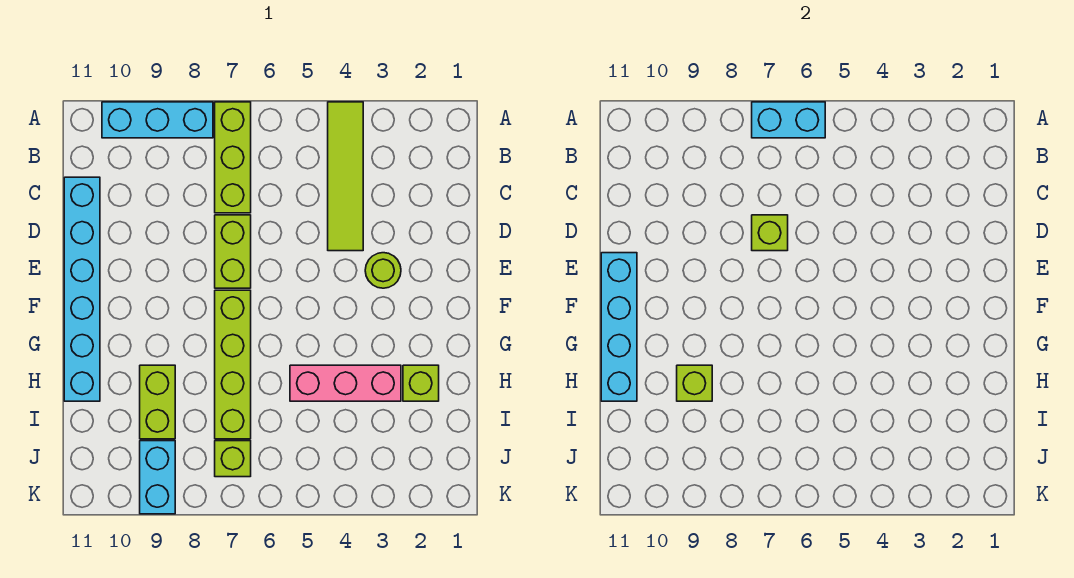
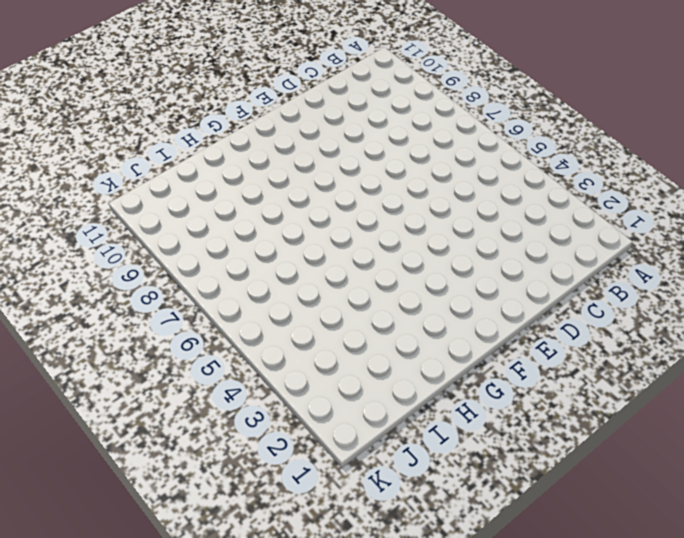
none -> lime 1x4 tile [328,102,363,251]
none -> lime 1x3 brick [215,102,251,213]
none -> cyan 1x3 brick [102,102,213,138]

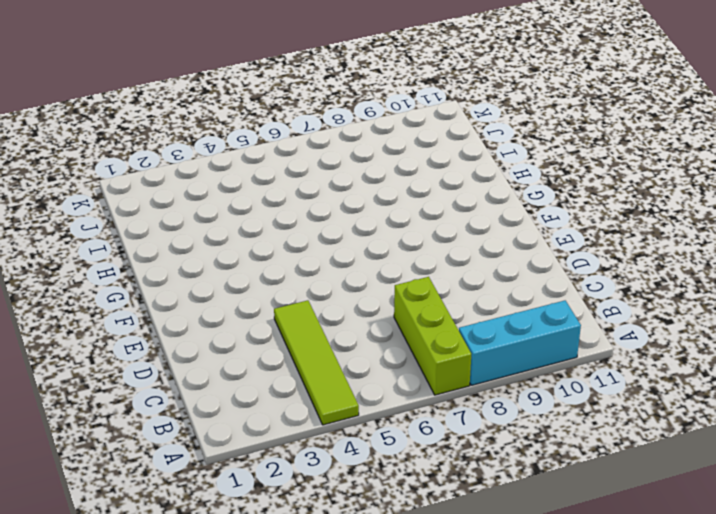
none -> cyan 1x6 brick [64,177,100,401]
none -> lime 1x2 brick [215,215,251,288]
none -> lime 1x1 round brick [365,253,401,288]

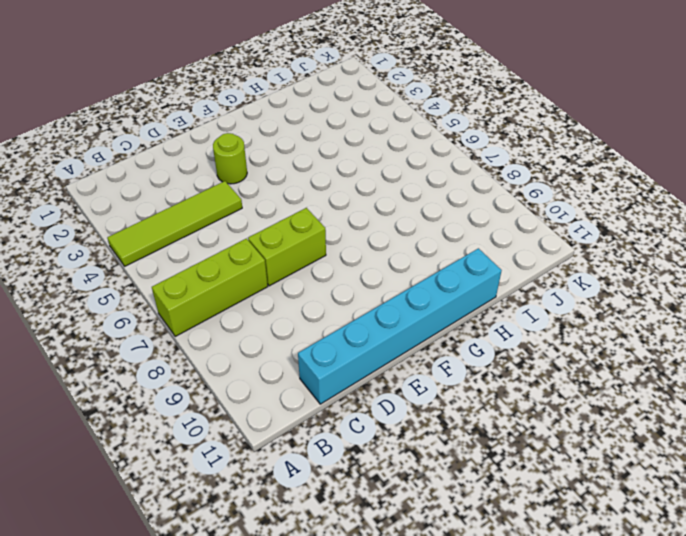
none -> cyan 1x3 brick [102,102,213,138]
none -> lime 1x4 brick [215,290,251,439]
none -> lime 1x1 brick [403,365,439,401]

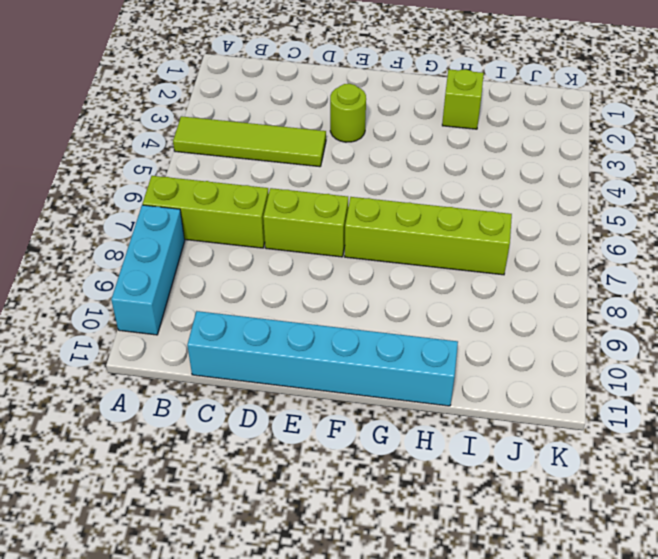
none -> pink 1x3 brick [290,365,401,401]
none -> lime 1x2 brick [140,365,175,439]
none -> lime 1x1 brick [215,441,251,477]

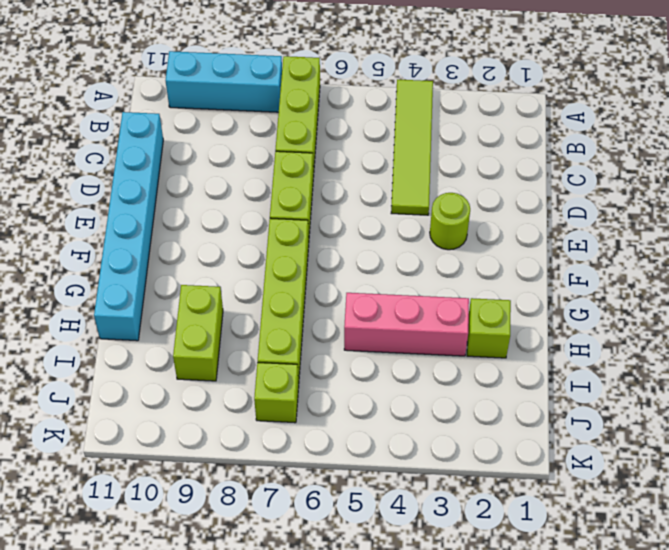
none -> cyan 1x2 brick [140,441,175,514]
none -> cyan 1x2 brick [752,102,825,138]
none -> lime 1x1 brick [752,215,788,251]

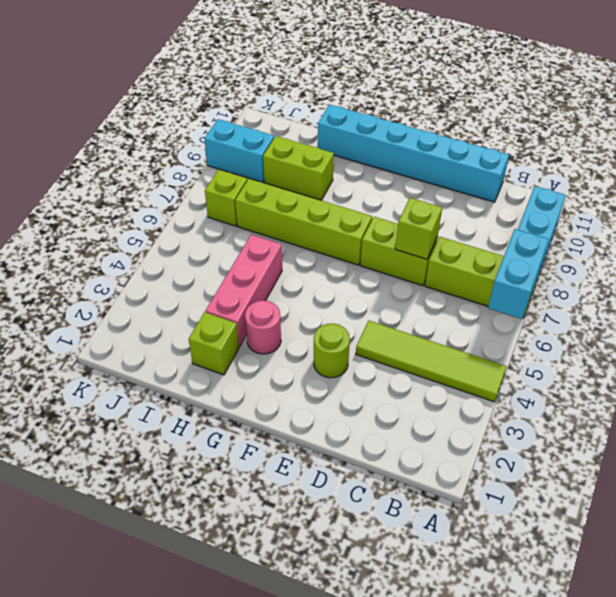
pink 1x1 round brick [245,301,281,354] -> none
none -> cyan 1x4 brick [601,253,637,401]
none -> lime 1x1 brick [677,365,712,401]

